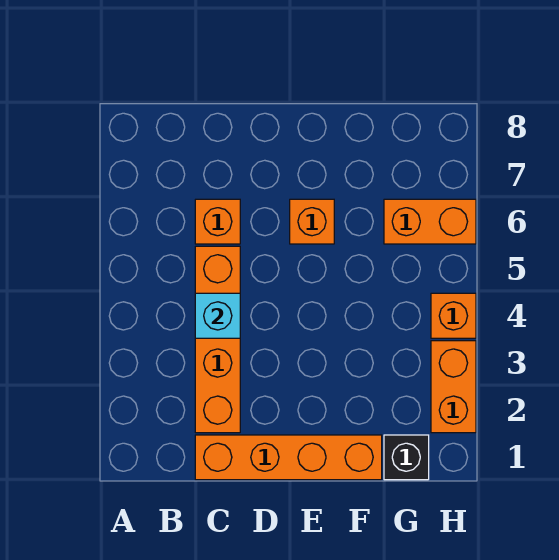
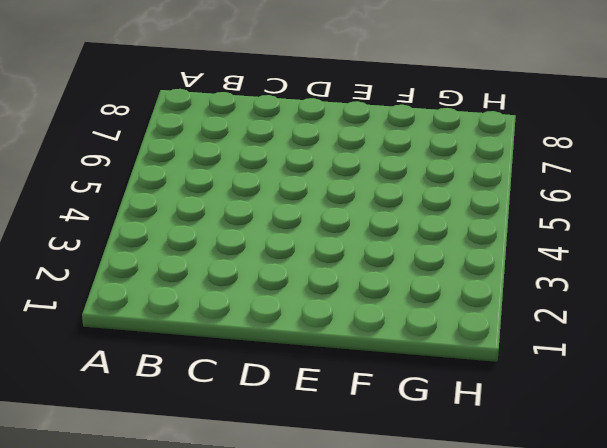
none -> orange 1x4 brick [195,435,382,480]
none -> orange 1x4 brick [195,246,240,433]

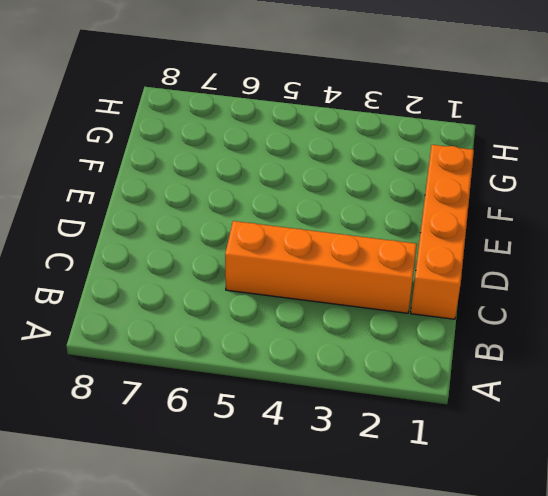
none -> orange 1x1 brick [195,199,240,244]
none -> orange 1x1 brick [290,199,334,244]

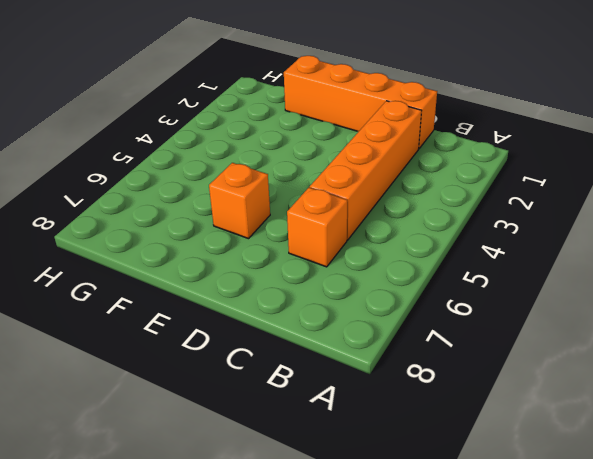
none -> black 1x1 brick [384,435,429,480]
none -> orange 1x2 brick [384,199,476,244]

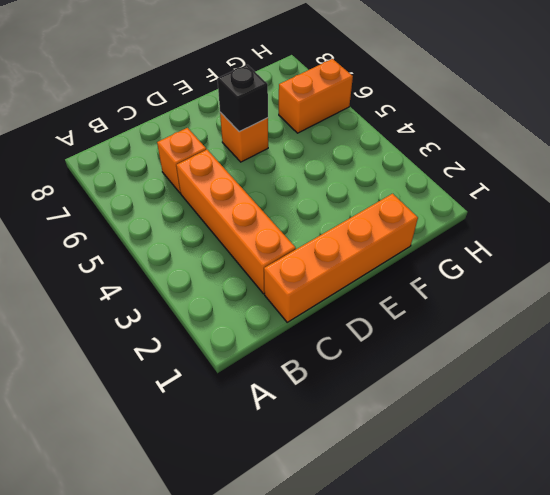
black 1x1 brick [217,65,268,132] -> black 1x1 brick moved to [384,435,429,480]
none -> orange 1x2 brick [431,341,476,433]
none -> orange 1x1 brick [431,293,476,338]

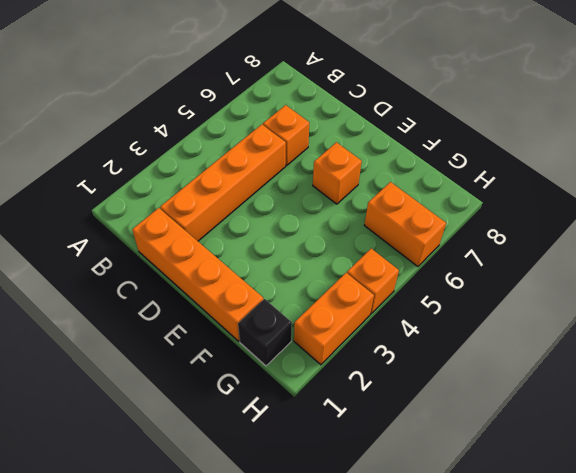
none -> cyan 1x1 brick [195,293,240,338]

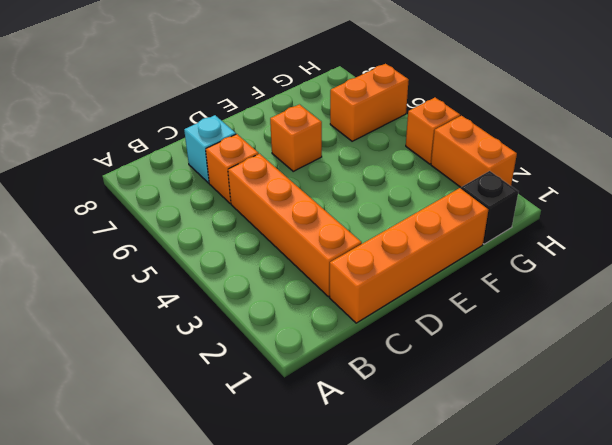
cyan 1x1 brick [184,115,236,183] -> cyan 1x1 brick moved to [195,293,240,338]

